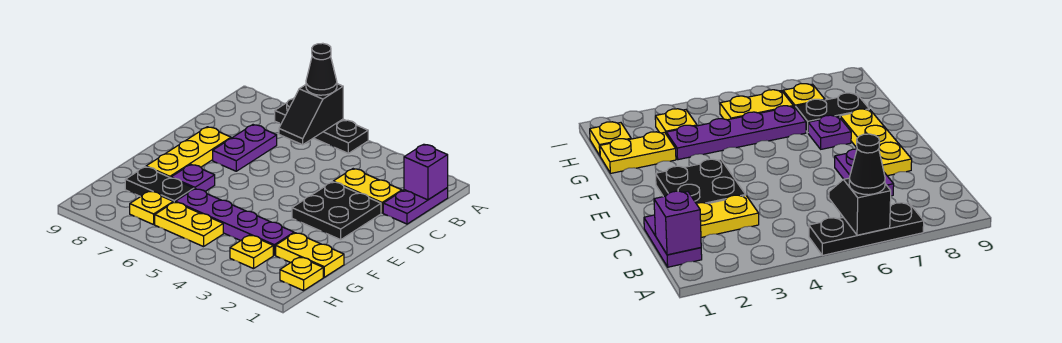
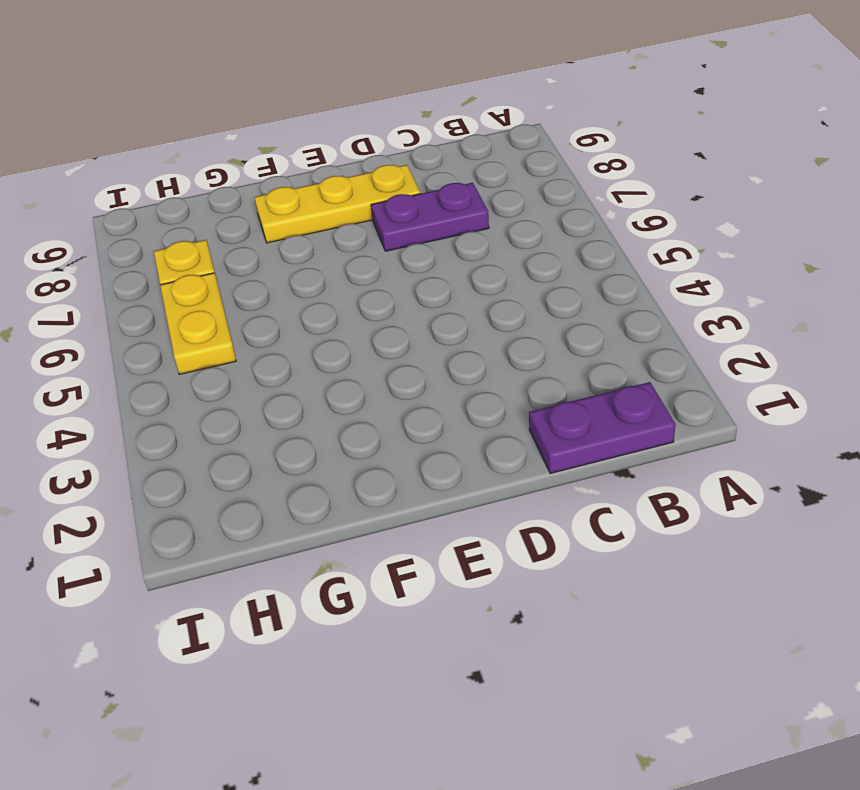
none -> black 1x3 plate [275,98,368,153]
none -> yellow 1x2 plate [333,169,402,213]
none -> black 2x2 plate [292,182,381,240]

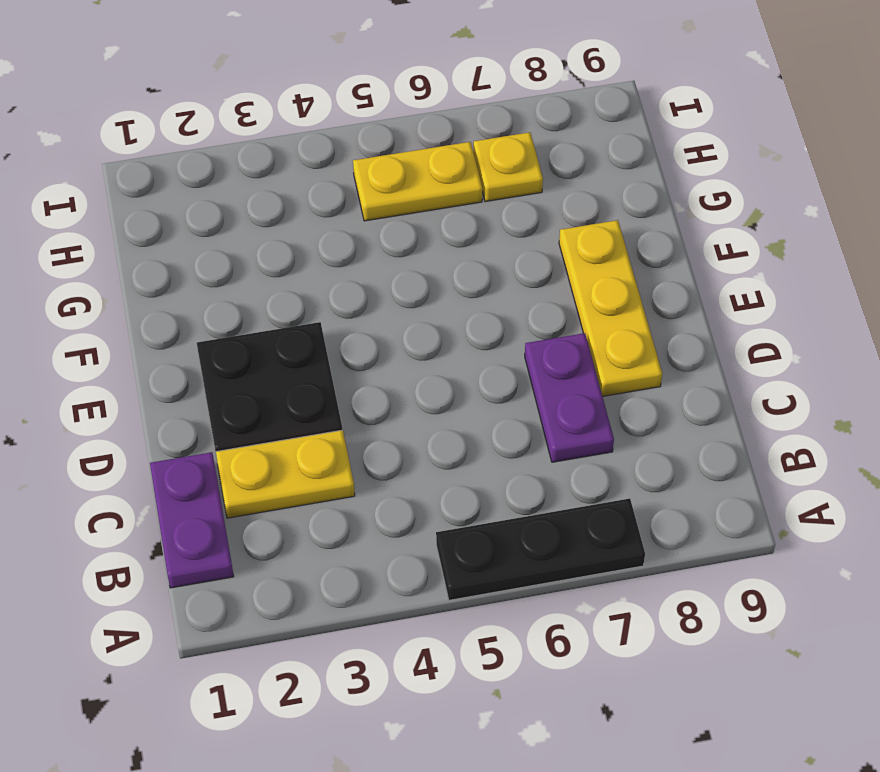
none -> purple 1x1 plate [171,165,215,191]
none -> yellow 1x2 plate [276,233,344,277]
none -> purple 1x4 plate [175,189,294,255]

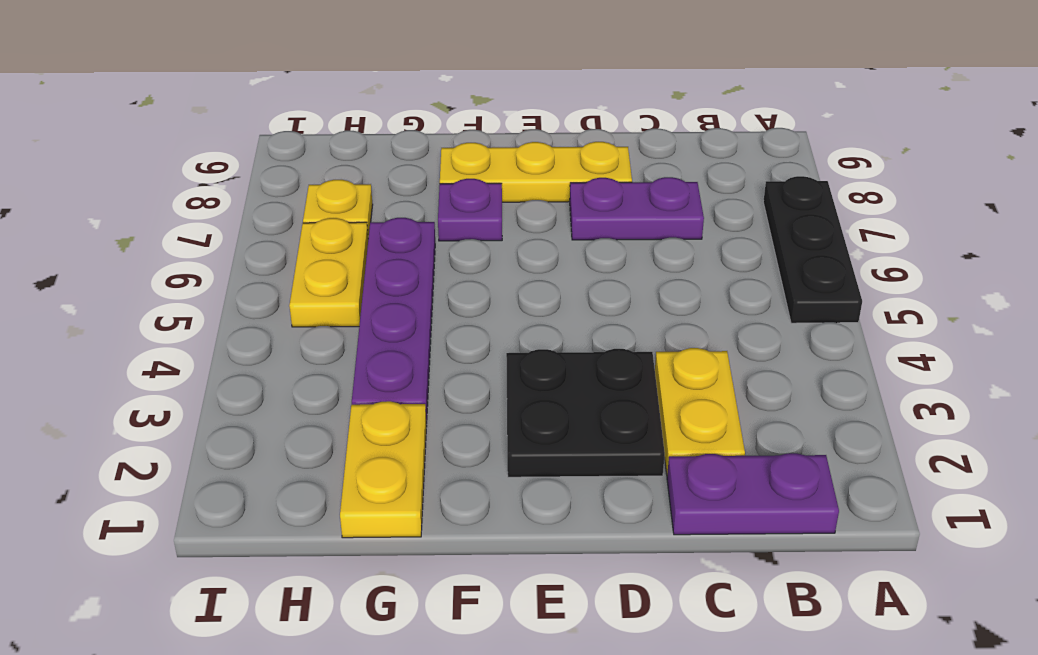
none -> black 1x2 plate [125,167,194,203]
none -> yellow 1x1 plate [280,257,323,291]
none -> yellow 1x1 plate [230,235,273,269]

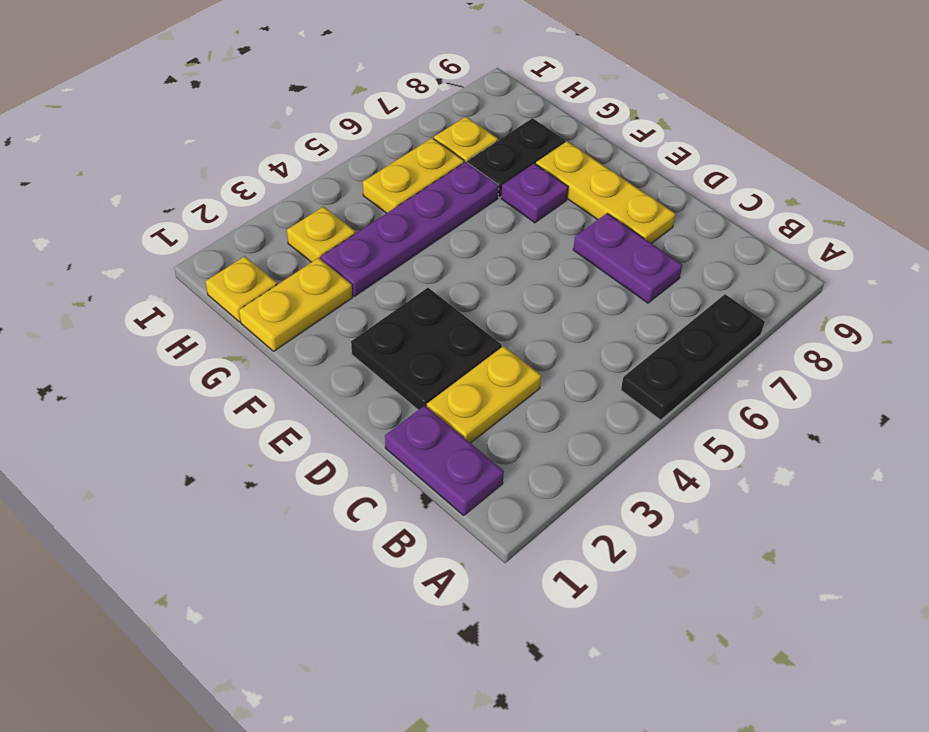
none -> black 1x2 slope [279,84,343,145]
none -> purple 1x1 brick [404,144,448,200]
none -> black 1x1 cone [306,43,337,95]

